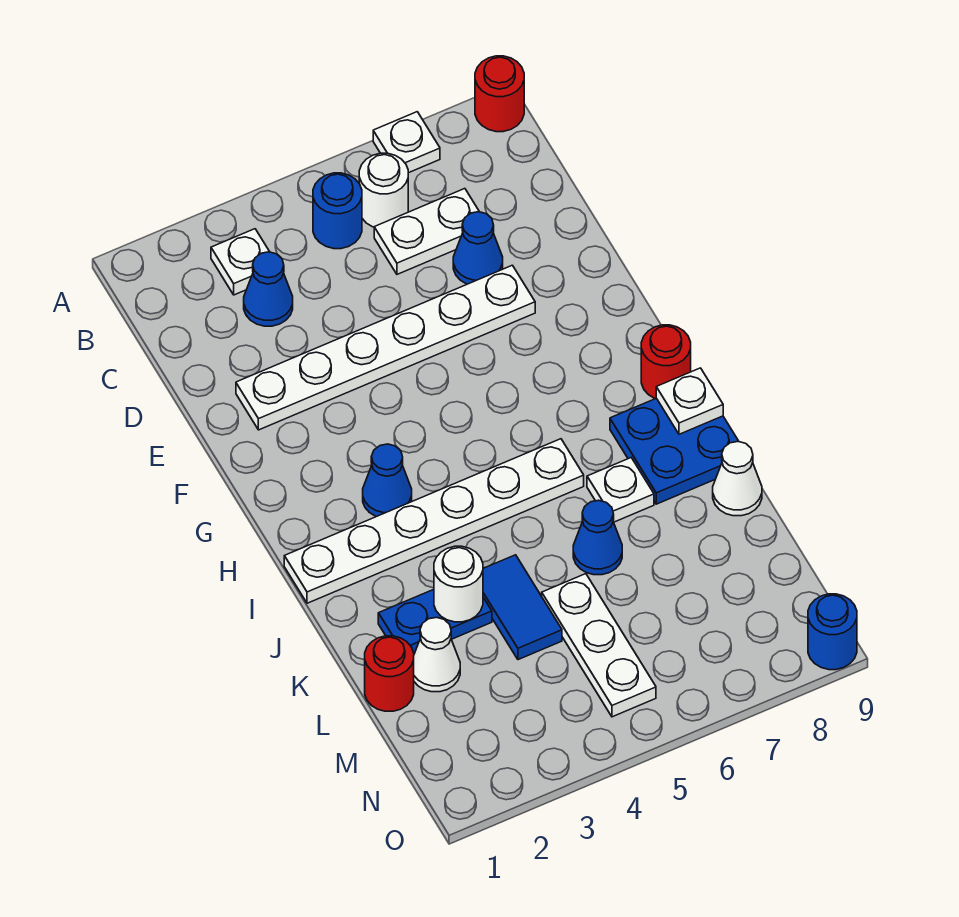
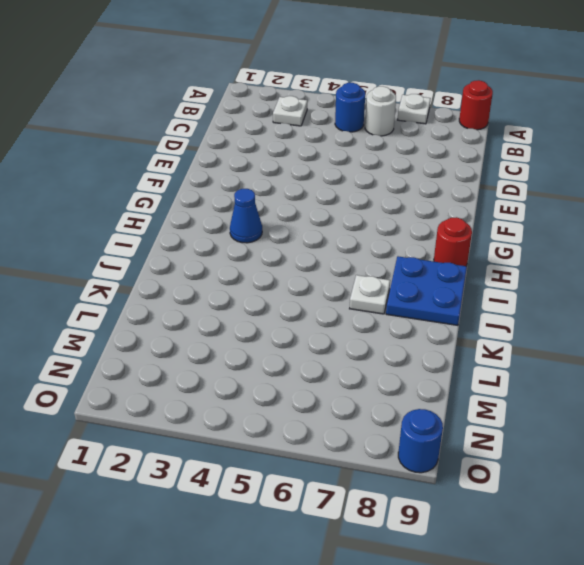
none -> blue 1x1 cone [244,252,293,326]
none -> white 1x2 plate [374,189,479,274]
none -> blue 1x1 cone [453,212,503,284]

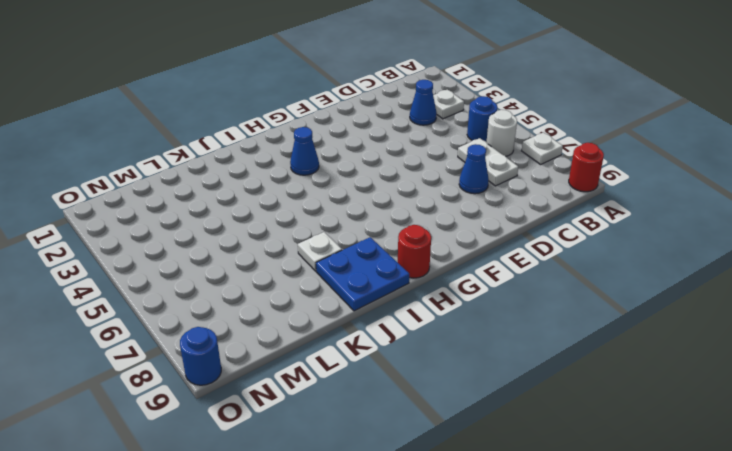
none -> white 1x6 plate [236,265,535,430]
none -> white 1x6 plate [284,439,584,603]
none -> blue 1x2 plate [378,589,492,654]

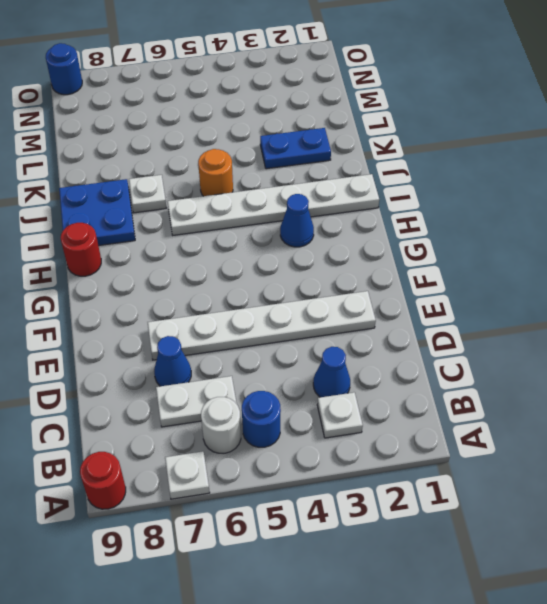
orange 1x1 round brick [198,149,233,196] -> none
none -> blue 1x2 tile [483,555,562,660]
none -> blue 1x1 cone [573,500,622,575]
none -> white 1x1 cone [713,442,762,516]

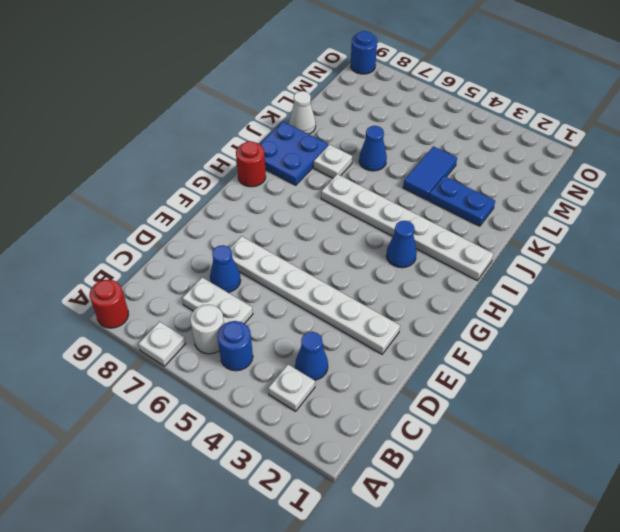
none -> red 1x1 round brick [365,636,414,711]
none -> white 1x1 cone [414,617,460,692]
none -> white 1x3 plate [542,574,656,717]

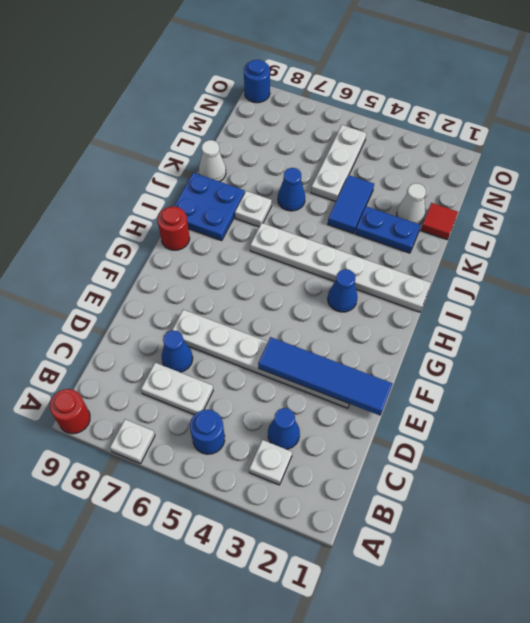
blue 1x4 tile [258,337,392,416] -> none
red 1x1 tile [421,203,458,240] -> red 1x1 round brick [365,636,414,711]
none -> white 1x1 round brick [359,153,408,227]
none -> white 1x1 plate [656,368,723,434]
none -> white 1x1 round brick [434,546,483,622]

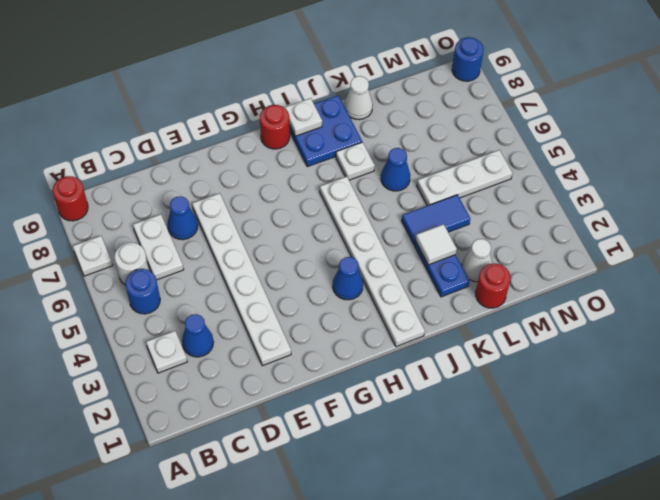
white 1x1 tile [415,224,457,265] -> white 1x1 round brick [434,546,483,622]

